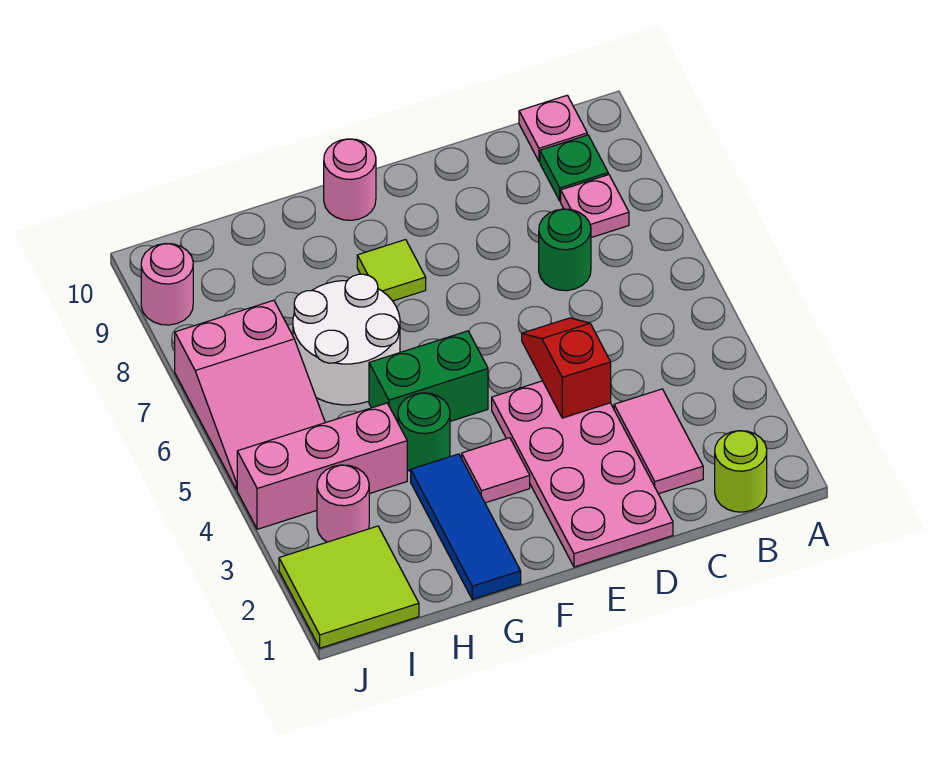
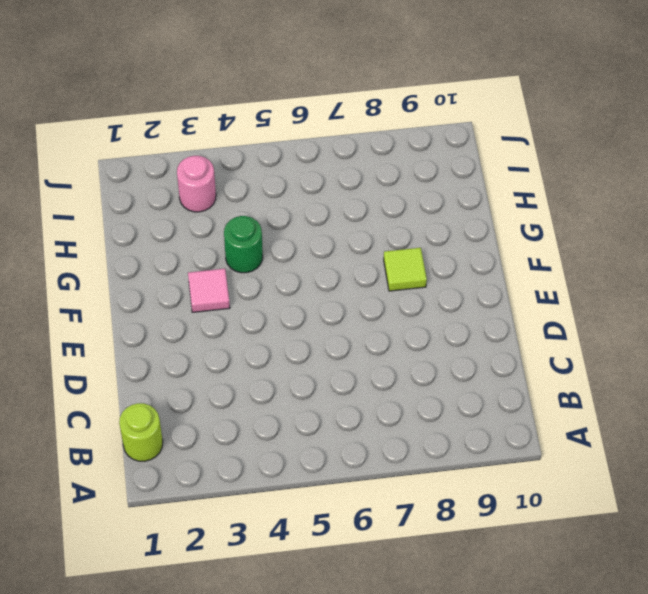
none -> pink 1x1 plate [561,175,629,238]
none -> green 1x1 plate [540,135,608,201]
none -> pink 1x1 plate [519,95,587,162]

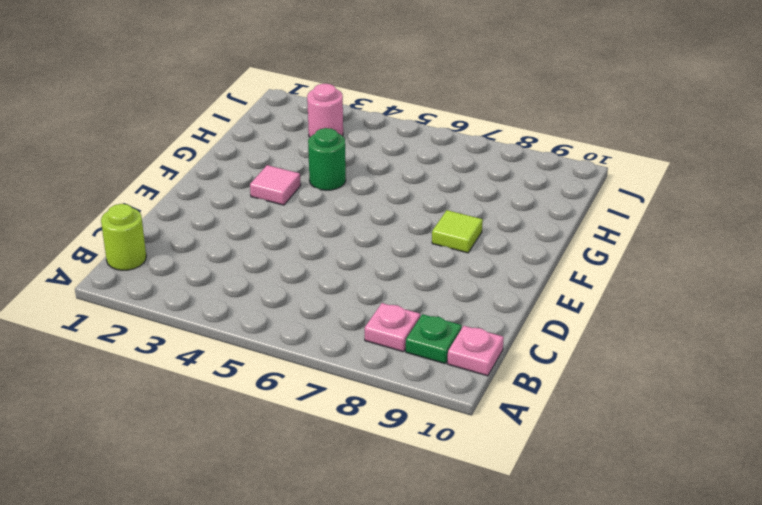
none -> pink 1x2 tile [614,389,703,494]
none -> green 1x1 round brick [539,209,591,291]
none -> pink 2x4 plate [492,381,673,567]

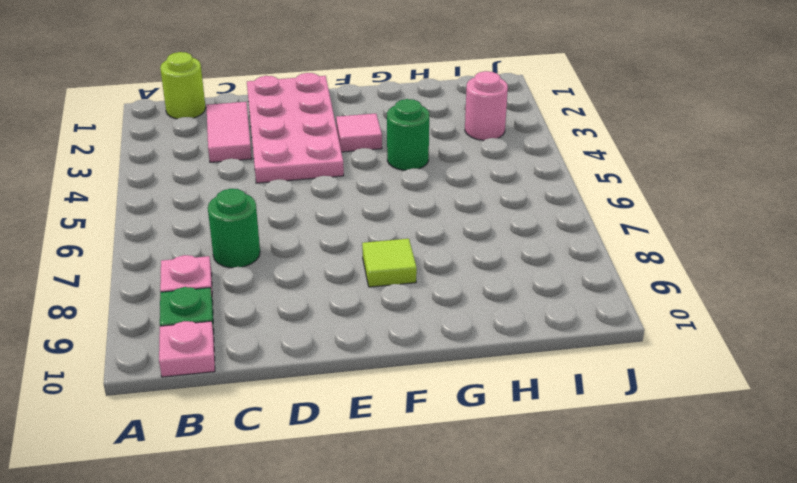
none -> green 1x2 brick [369,331,488,422]
none -> pink 1x1 round brick [324,139,376,220]
none -> blue 1x3 tile [411,454,521,599]

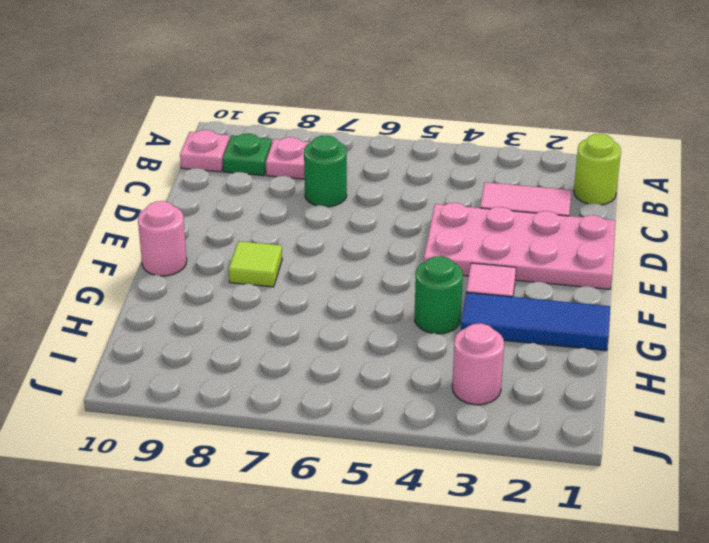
none -> green 1x2 brick [369,331,488,422]
none -> white 2x2 round brick [293,274,400,405]
none -> pink 1x3 brick [237,403,407,529]

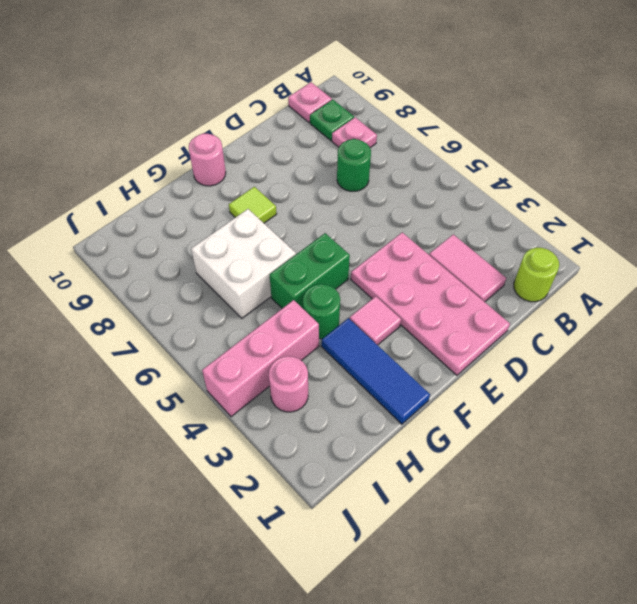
white 2x2 brick [191,209,296,318] -> white 2x2 round brick [293,274,400,405]
none -> lime 2x2 tile [279,526,419,648]
none -> pink 2x3 slope [175,300,325,490]
none -> pink 1x1 round brick [141,244,193,325]

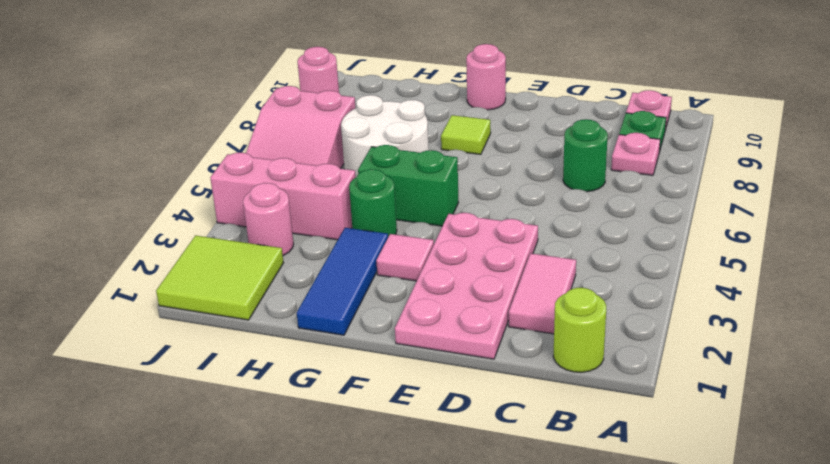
none -> red 1x2 slope [522,318,611,418]

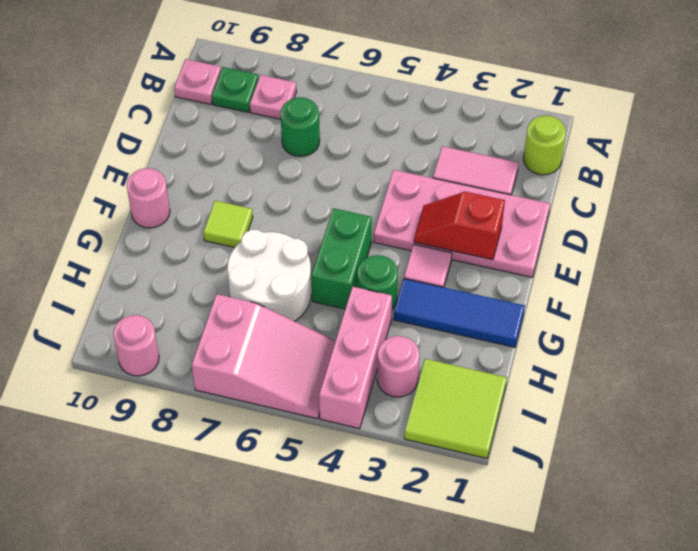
red 1x2 slope [414,192,505,260] -> red 1x2 slope moved to [522,318,611,418]

